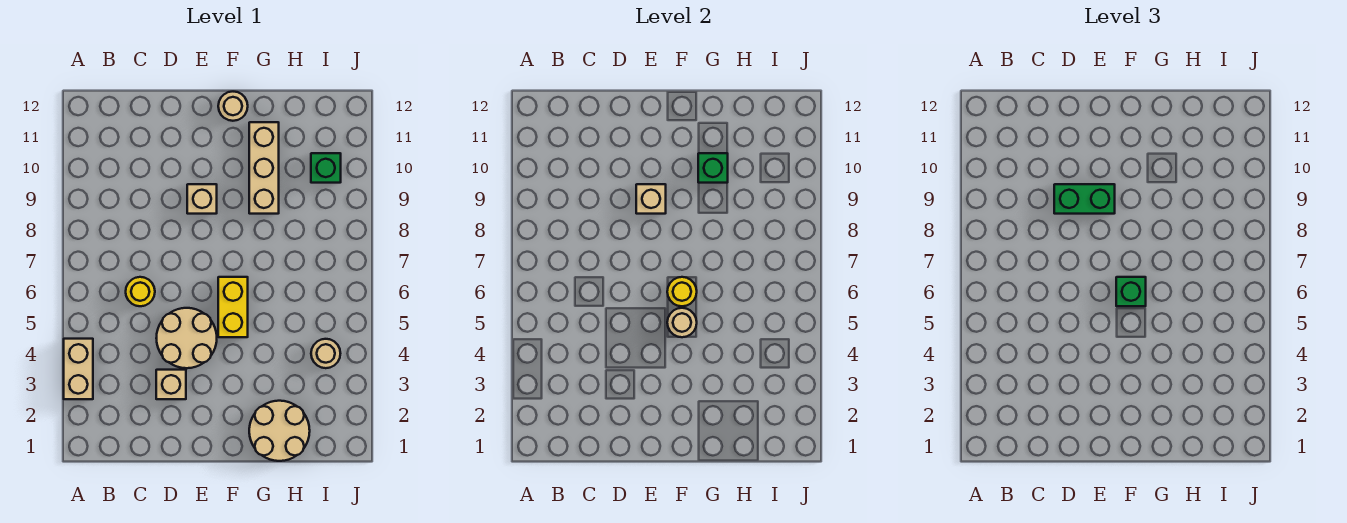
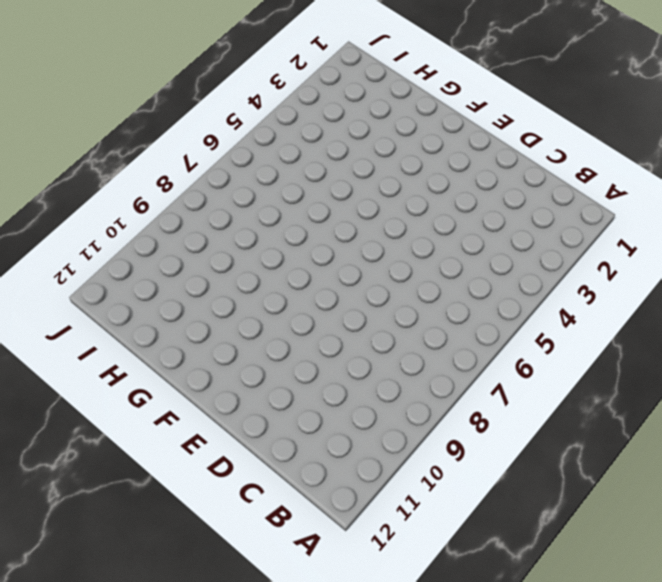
none -> tan 1x2 brick [64,339,93,399]
none -> yellow 1x1 round brick [126,277,155,306]
none -> tan 1x1 brick [156,370,186,399]

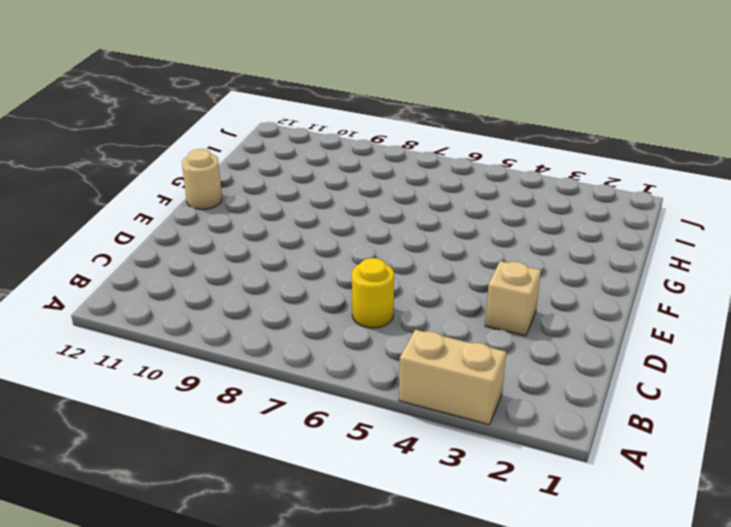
none -> tan 2x2 round brick [156,308,217,368]
none -> tan 1x1 brick [187,184,217,214]
none -> yellow 1x2 brick [218,277,248,337]

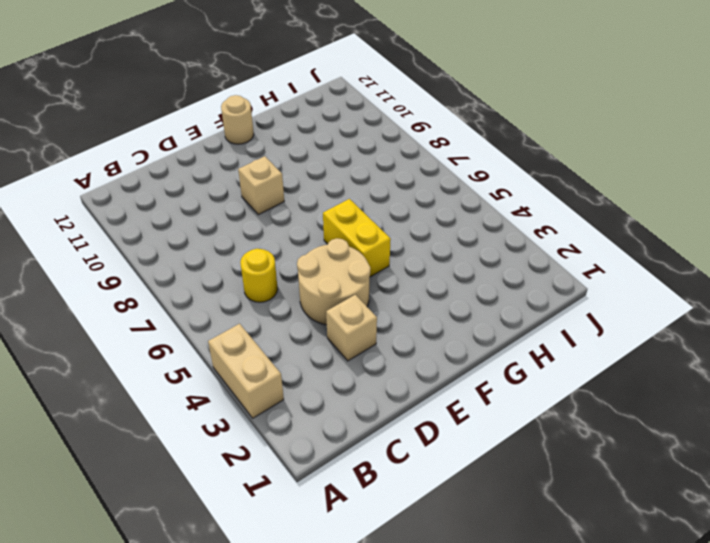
none -> tan 2x2 round brick [249,401,310,461]
none -> tan 1x3 brick [249,122,279,214]
none -> tan 1x1 round brick [311,339,340,368]

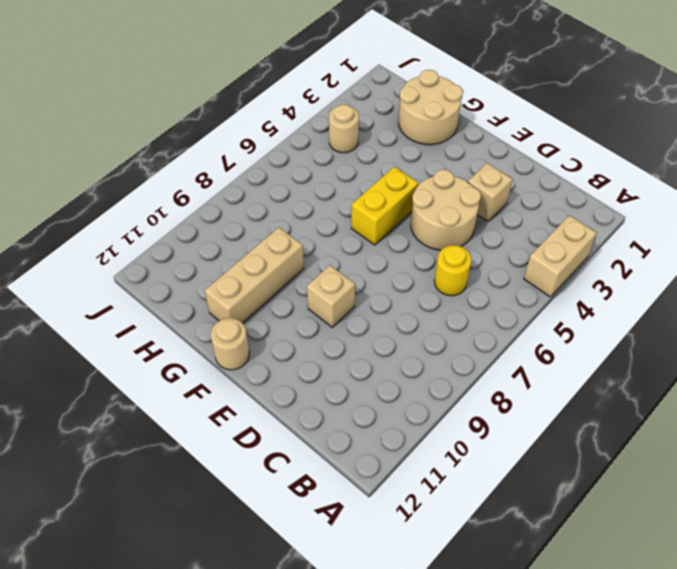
none -> green 1x1 brick [311,153,341,183]
none -> tan 1x1 brick [636,184,666,214]
none -> tan 1x1 round brick [667,308,697,337]

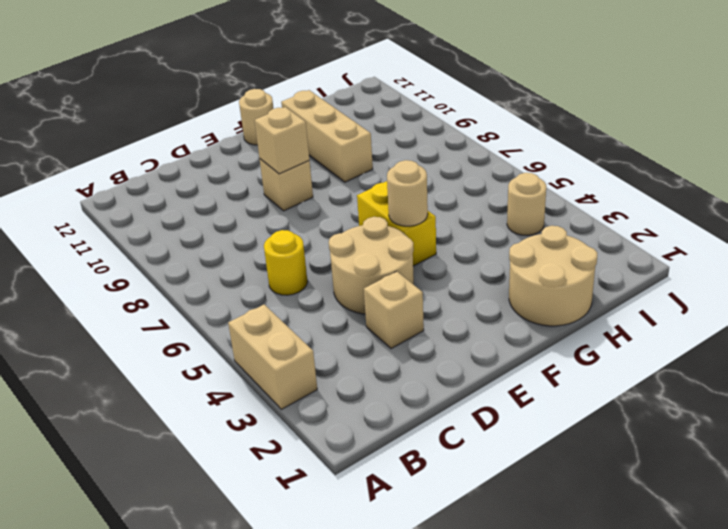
none -> green 1x1 brick [311,153,341,183]
none -> yellow 1x1 round brick [667,277,697,306]
none -> green 1x1 brick [698,153,728,183]

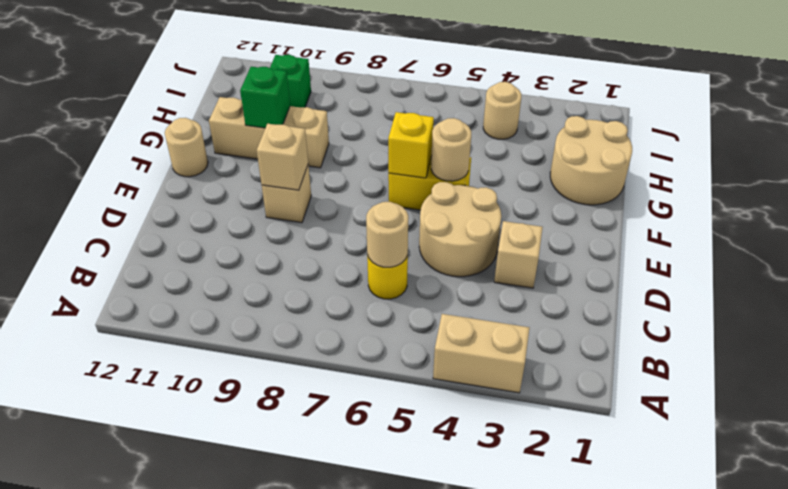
tan 1x1 round brick [366,202,408,267] -> none
yellow 1x1 brick [388,112,434,178] -> yellow 1x1 round brick [667,277,697,306]
none -> green 1x2 brick [1054,184,1115,214]
none -> green 1x1 brick [1116,277,1146,306]

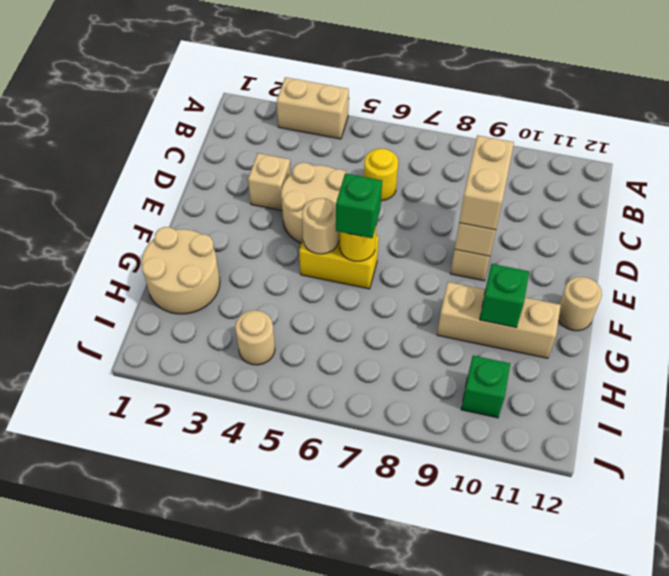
tan 1x2 brick [459,135,514,230] -> green 1x2 brick [1054,184,1115,214]

